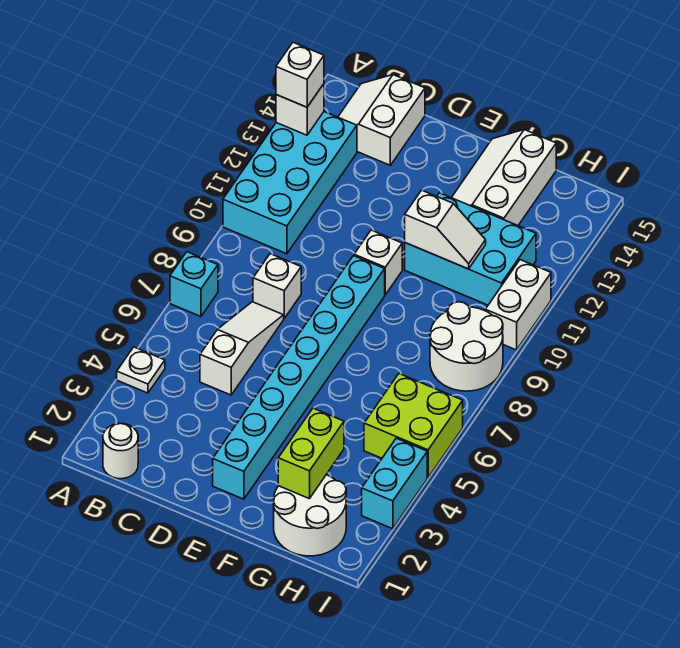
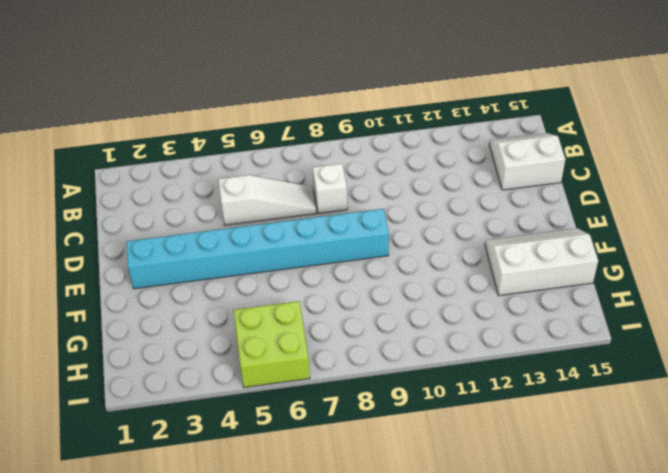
none -> white 1x1 plate [117,347,165,393]
none -> cyan 1x1 brick [170,252,218,316]
none -> cyan 2x4 brick [223,112,357,254]

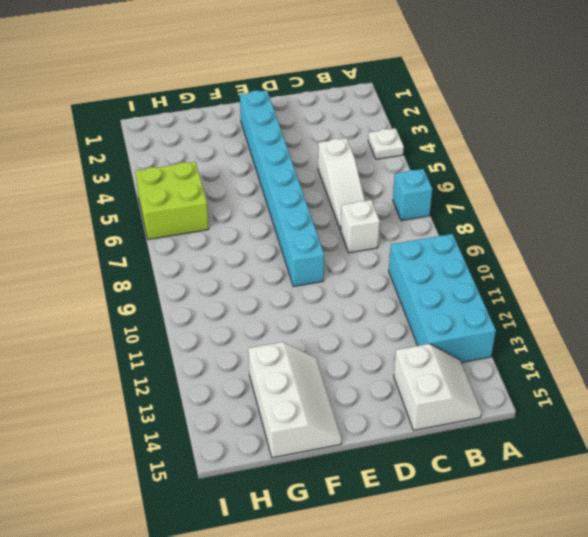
none -> white 1x1 round brick [103,423,138,479]
none -> white 1x1 brick [354,230,402,295]
none -> cyan 2x3 brick [405,193,536,305]

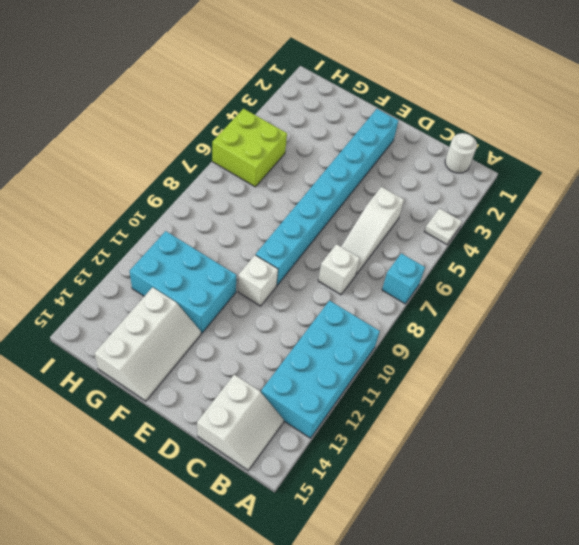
none -> white 2x2 round brick [273,475,346,556]
none -> white 2x2 round brick [430,302,503,391]
none -> cyan 1x2 brick [362,438,427,529]

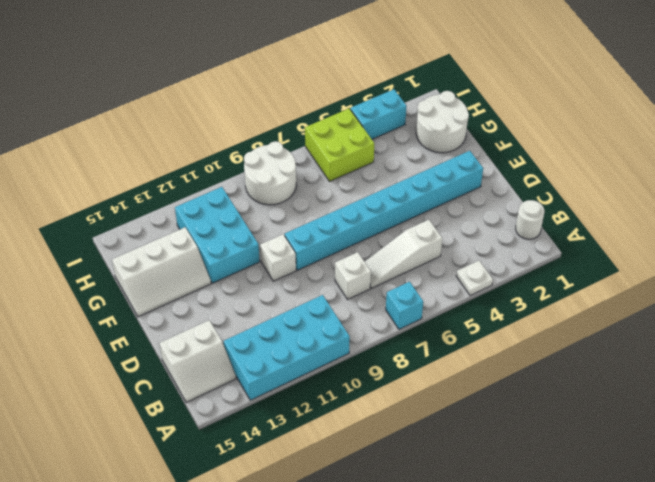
none -> white 1x2 brick [485,260,551,350]
none -> white 1x1 brick [276,84,324,135]
none -> white 1x2 slope [405,190,486,269]

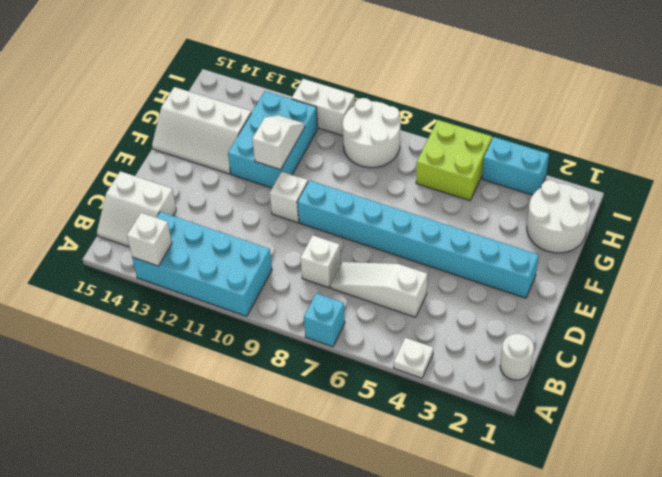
none -> lime 1x2 brick [278,408,344,499]
none -> white 1x1 brick [276,42,324,107]

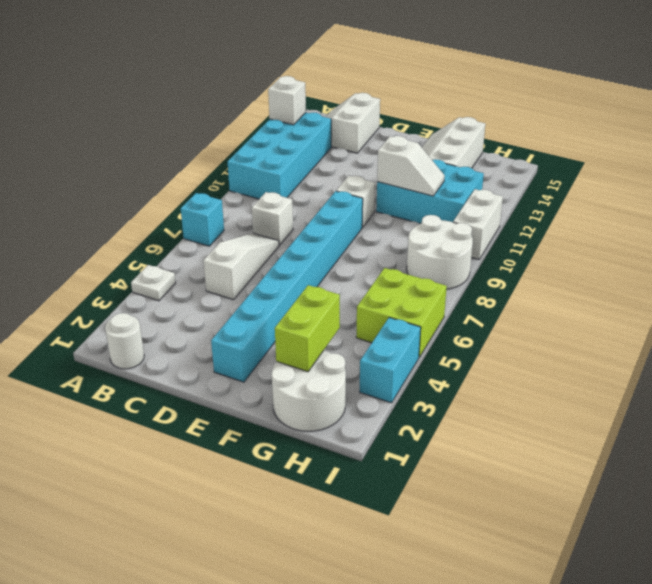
none -> white 1x1 brick [276,42,324,107]

